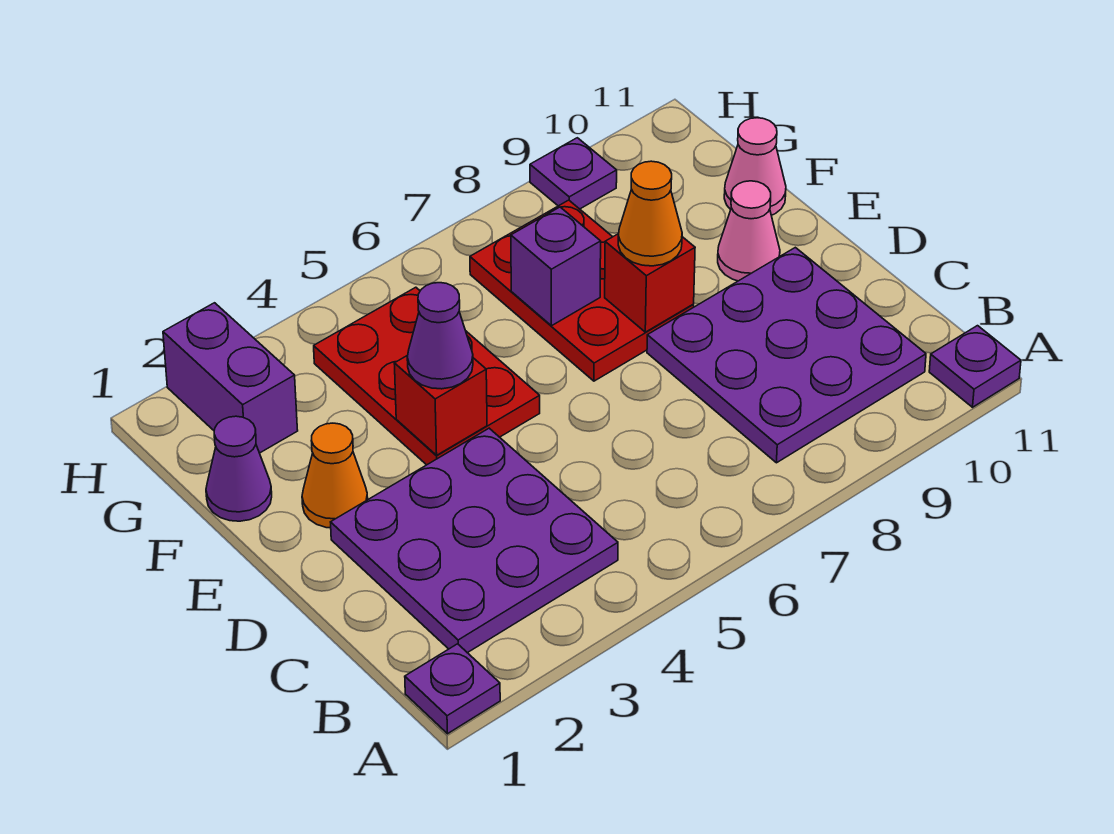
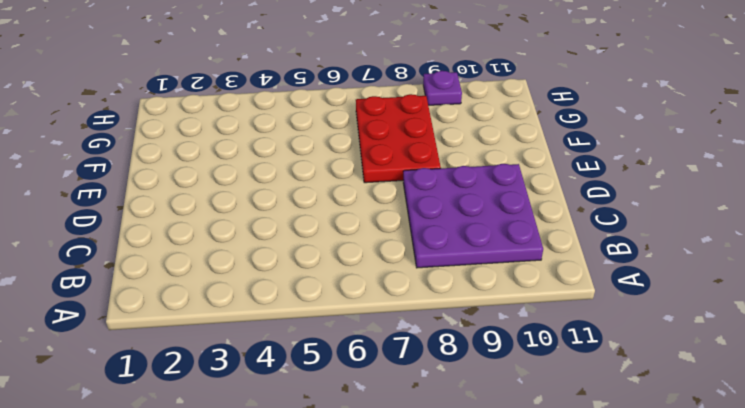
none -> purple 1x1 plate [405,644,500,734]
none -> purple 1x1 plate [929,326,1021,407]
none -> purple 3x3 plate [331,428,618,653]

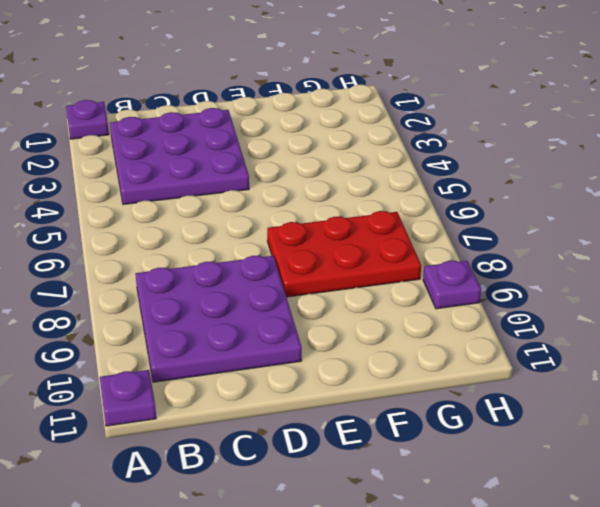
none -> orange 1x1 cone [302,423,368,528]
none -> red 2x3 plate [314,287,540,465]
none -> pink 1x1 cone [718,181,780,281]

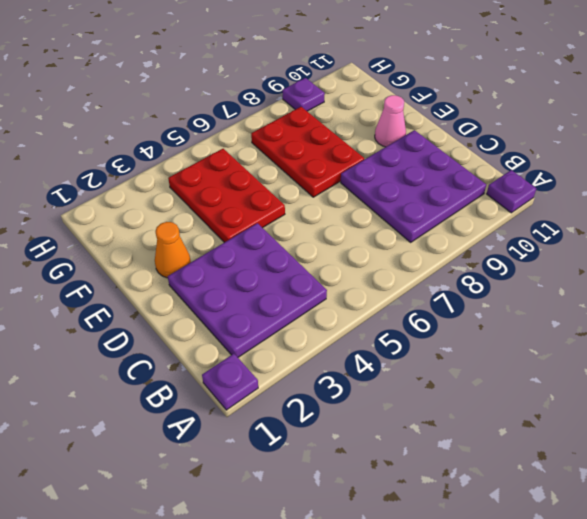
none -> purple 1x1 cone [206,416,272,521]
none -> pink 1x1 cone [724,118,786,215]
none -> purple 1x2 brick [163,303,298,453]

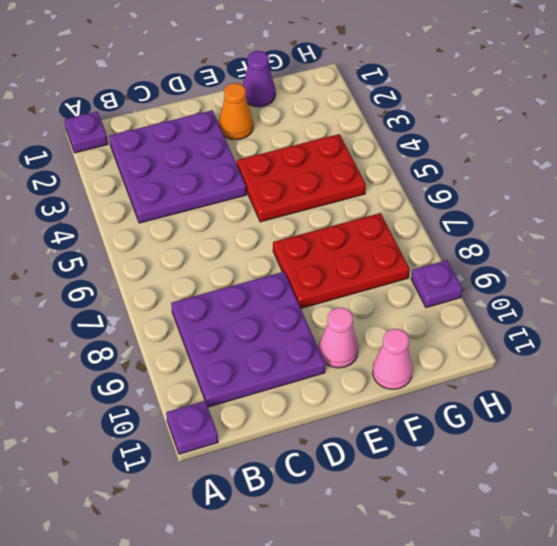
none -> purple 1x2 brick [163,303,298,453]
none -> red 1x1 brick [394,355,487,455]
none -> red 1x1 brick [605,234,695,332]

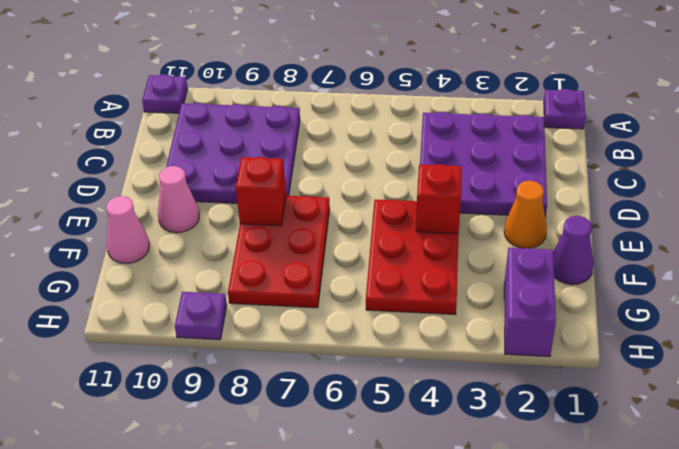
none -> purple 1x1 brick [511,207,601,326]
none -> purple 1x1 cone [407,283,473,389]
none -> orange 1x1 cone [618,161,682,266]

